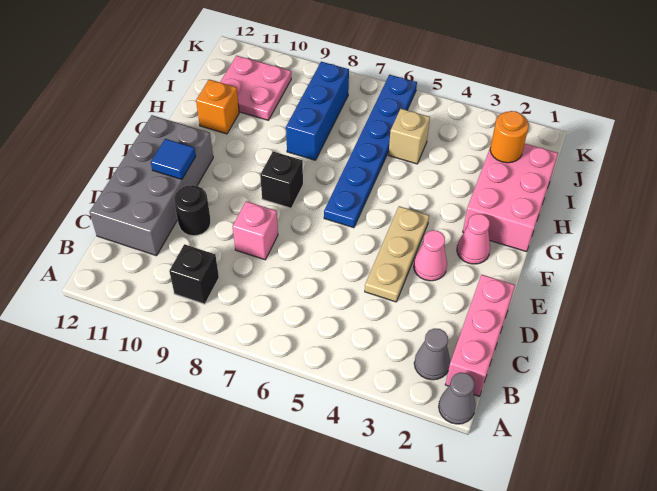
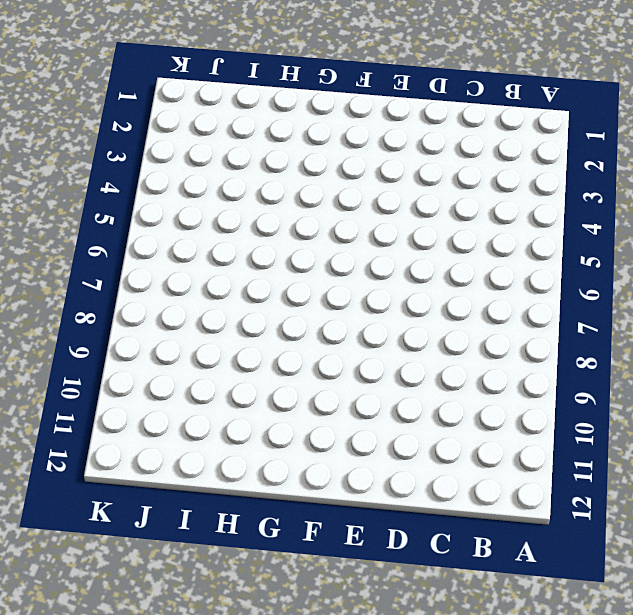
none -> grey 1x1 cone [439,372,476,424]
none -> pink 1x3 brick [445,275,515,396]
none -> grey 1x1 cone [414,328,450,380]

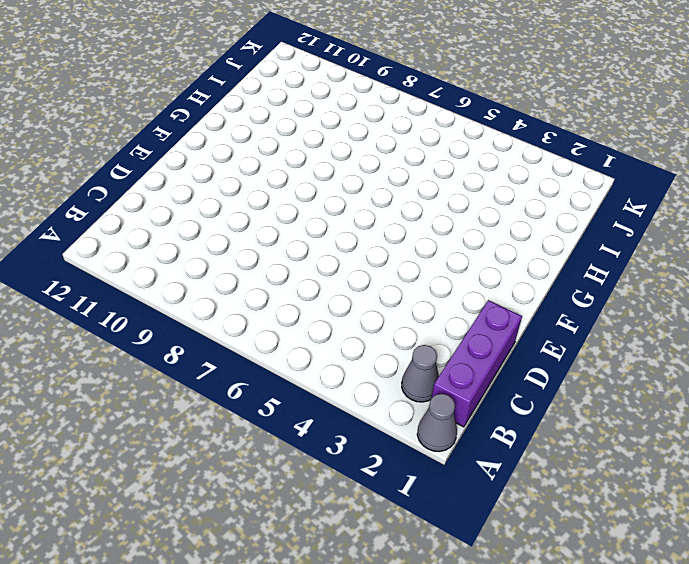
purple 1x3 brick [432,300,522,427] -> pink 1x3 brick [445,275,515,396]
none -> black 1x1 brick [169,244,219,304]
none -> grey 2x4 brick [90,115,213,256]
none -> tan 1x3 plate [365,206,429,302]

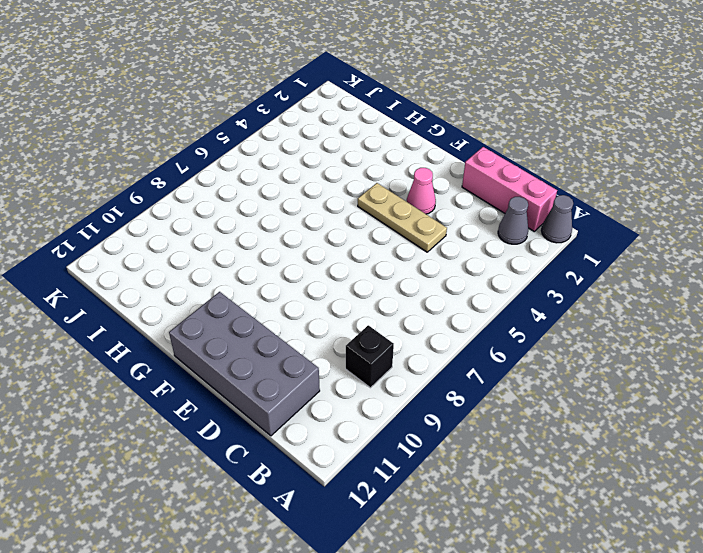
none -> pink 1x1 brick [233,201,278,260]
none -> black 1x1 round brick [174,185,211,236]
none -> pink 1x1 cone [457,214,490,264]

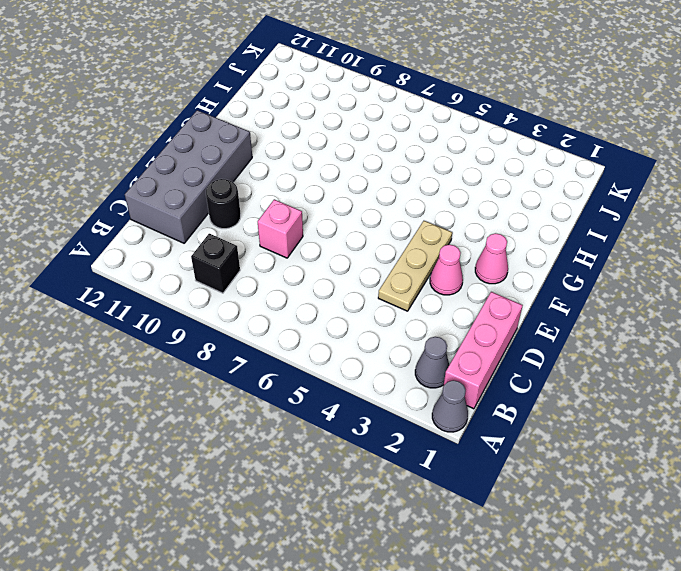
none -> blue 1x6 plate [324,75,417,228]
none -> black 1x1 brick [260,152,303,208]
none -> pink 2x3 brick [463,144,558,252]

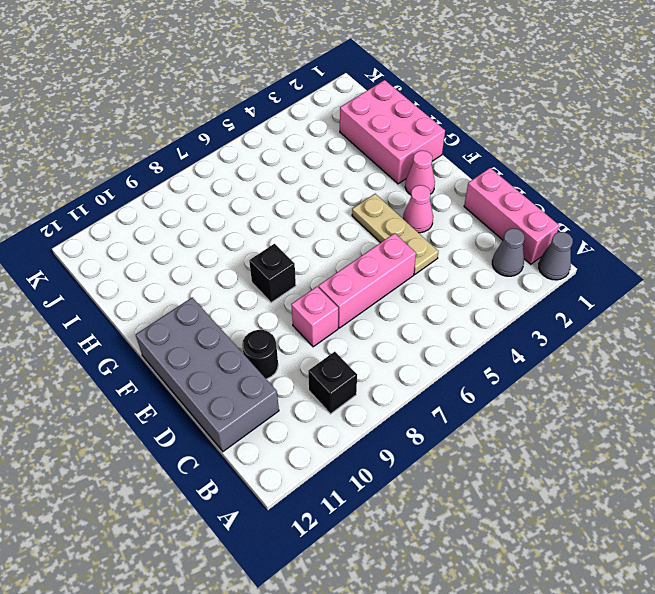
pink 1x3 brick [318,233,416,328] -> none
none -> blue 1x6 plate [324,75,417,228]
none -> blue 1x3 brick [286,62,349,160]
none -> orange 1x1 brick [196,79,239,134]

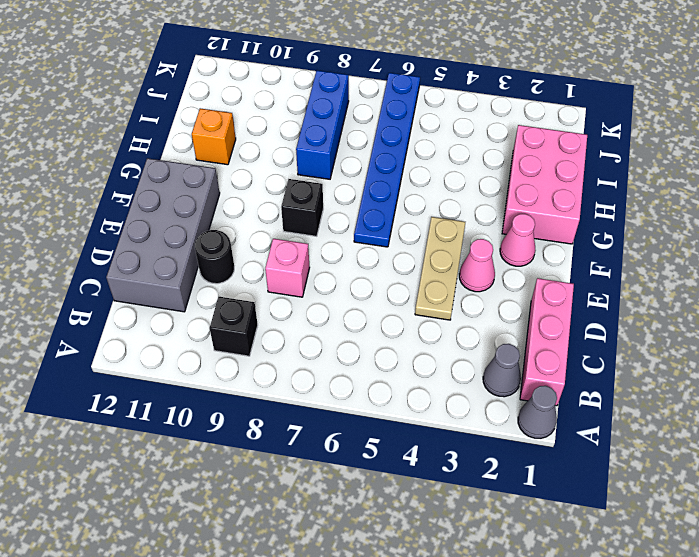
none -> tan 1x1 brick [388,109,430,164]
none -> pink 2x2 plate [220,56,291,120]
none -> blue 1x1 tile [151,139,196,179]

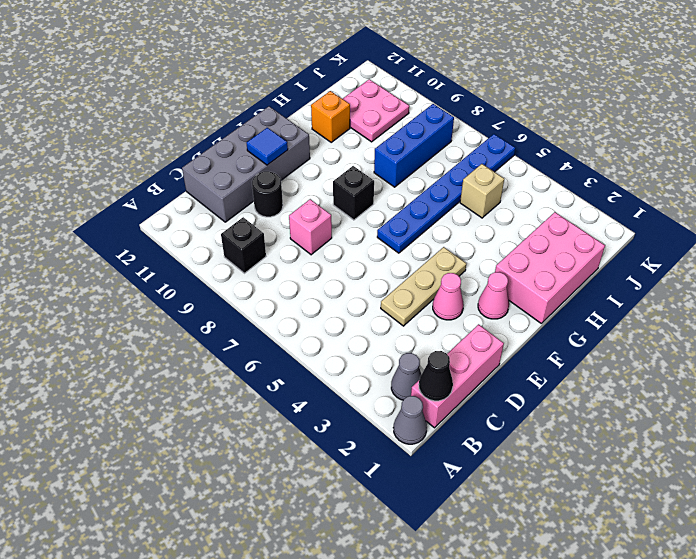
black 1x1 cone [419,351,453,401] -> none
none -> orange 1x1 round brick [490,111,529,163]

